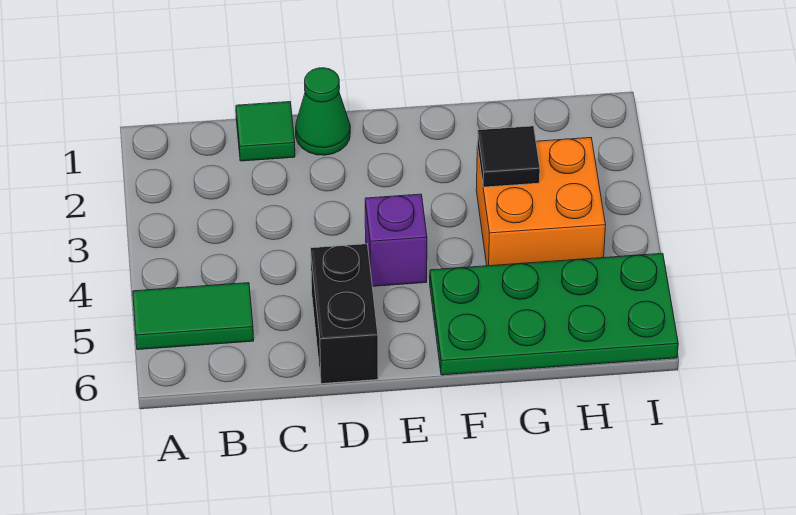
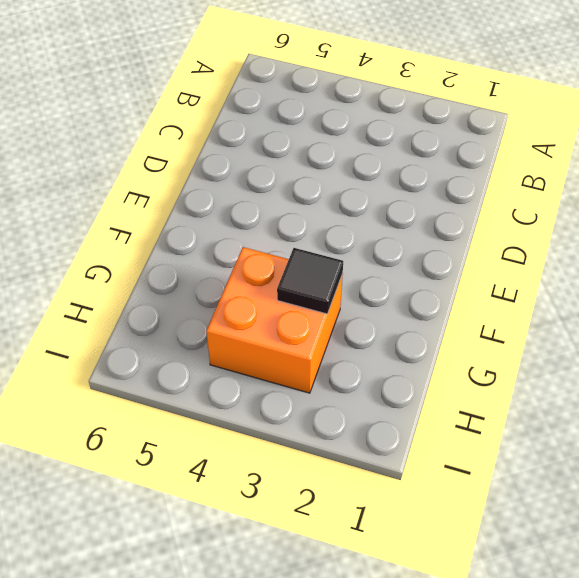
none -> green 1x2 tile [133,283,254,350]
none -> green 1x1 tile [236,102,295,161]

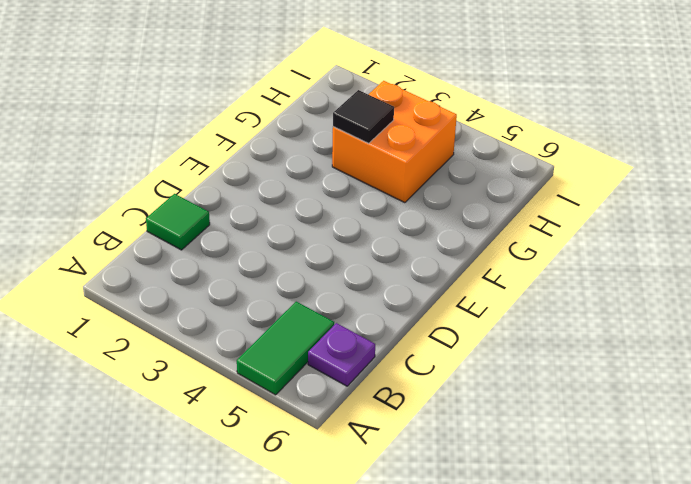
purple 1x1 plate [308,323,375,386] -> none
none -> green 1x1 cone [296,68,350,155]
none -> black 1x2 brick [311,244,378,384]

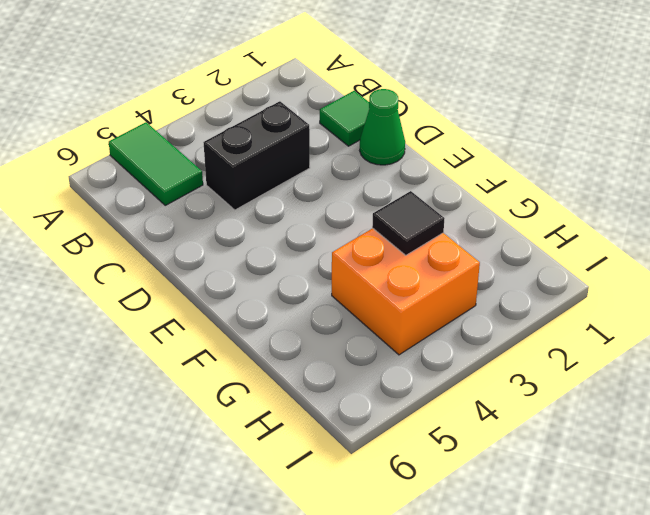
black 1x2 brick [203,101,310,210] -> black 1x2 brick moved to [311,244,378,384]
none -> purple 1x1 brick [365,194,427,286]
none -> green 2x4 plate [430,253,678,375]

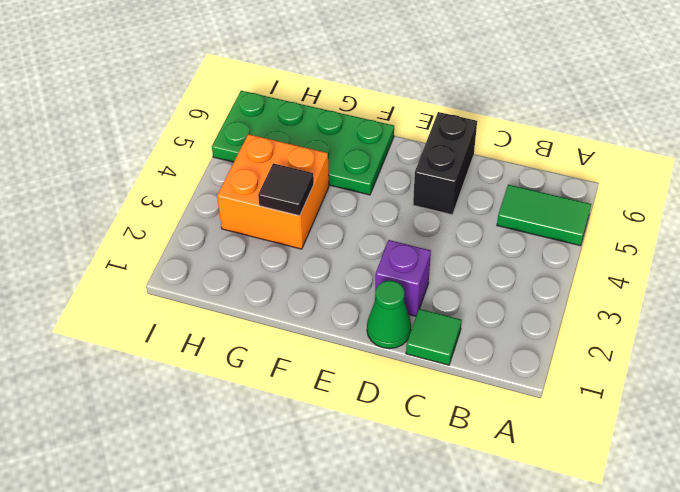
purple 1x1 brick [375,240,431,316] -> purple 1x1 brick moved to [365,194,427,286]

